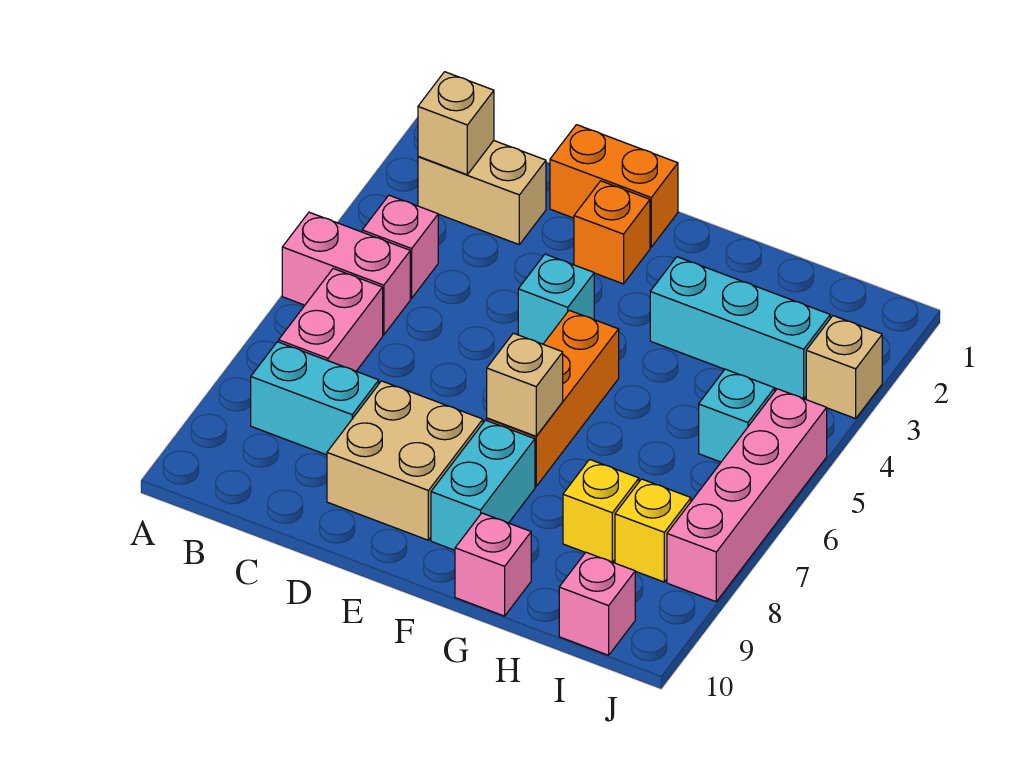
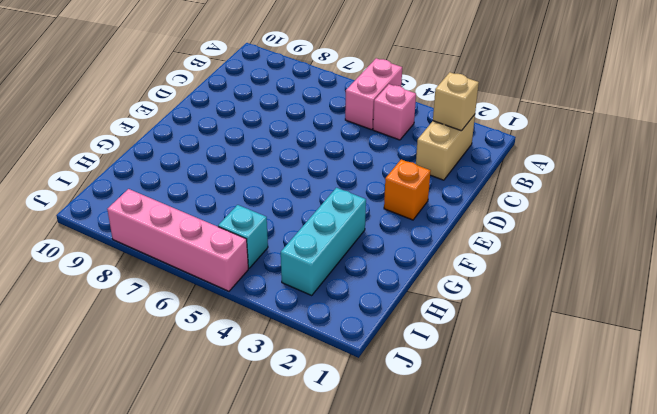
none -> pink 1x2 brick [279,269,383,371]
none -> cyan 1x2 brick [251,342,379,455]
none -> orange 1x2 brick [550,125,678,247]

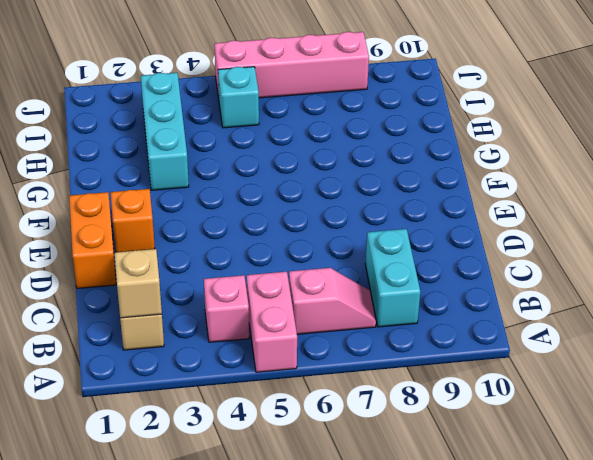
pink 1x2 slope [289,268,376,334] -> pink 1x2 brick [279,269,383,371]
none -> tan 2x2 brick [327,381,483,540]
none -> cyan 1x1 brick [518,254,594,344]
none -> orange 1x3 brick [487,310,619,487]

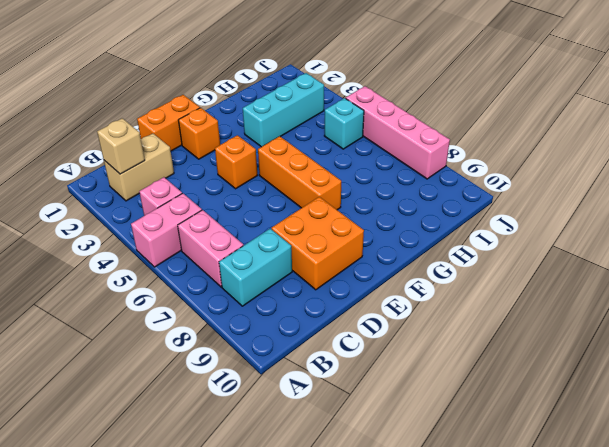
orange 2x2 brick [271,197,364,290] -> tan 2x2 brick [327,381,483,540]
orange 1x1 brick [215,135,257,189] -> cyan 1x1 brick [518,254,594,344]
none -> cyan 1x2 brick [431,420,535,550]
none -> pink 1x1 brick [455,513,531,616]
none -> yellow 1x1 brick [563,459,639,562]

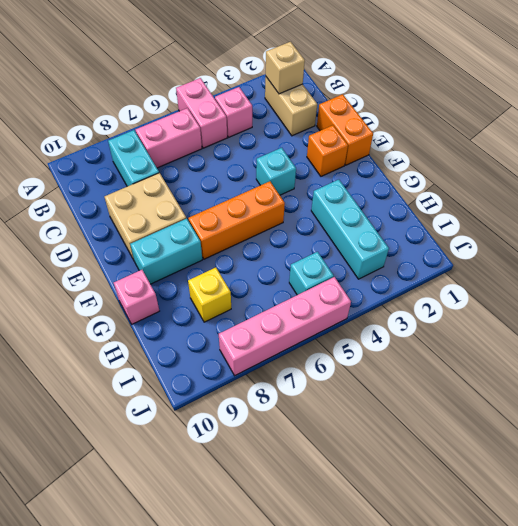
none -> yellow 1x1 brick [615,479,691,582]
none -> pink 1x1 brick [559,552,635,655]
none -> tan 1x1 brick [806,316,882,419]

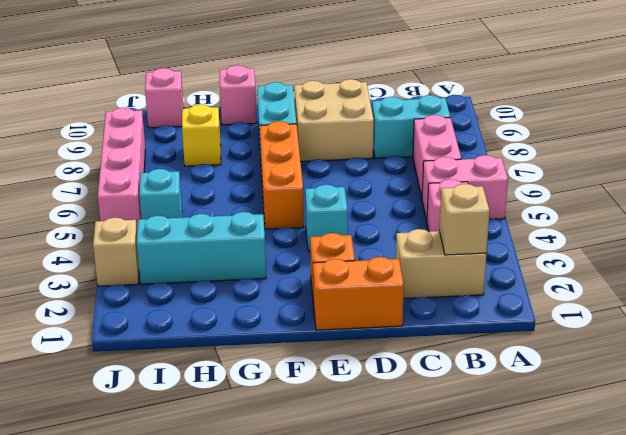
none -> yellow 1x1 brick [615,479,691,582]
none -> tan 1x1 brick [487,333,563,436]

